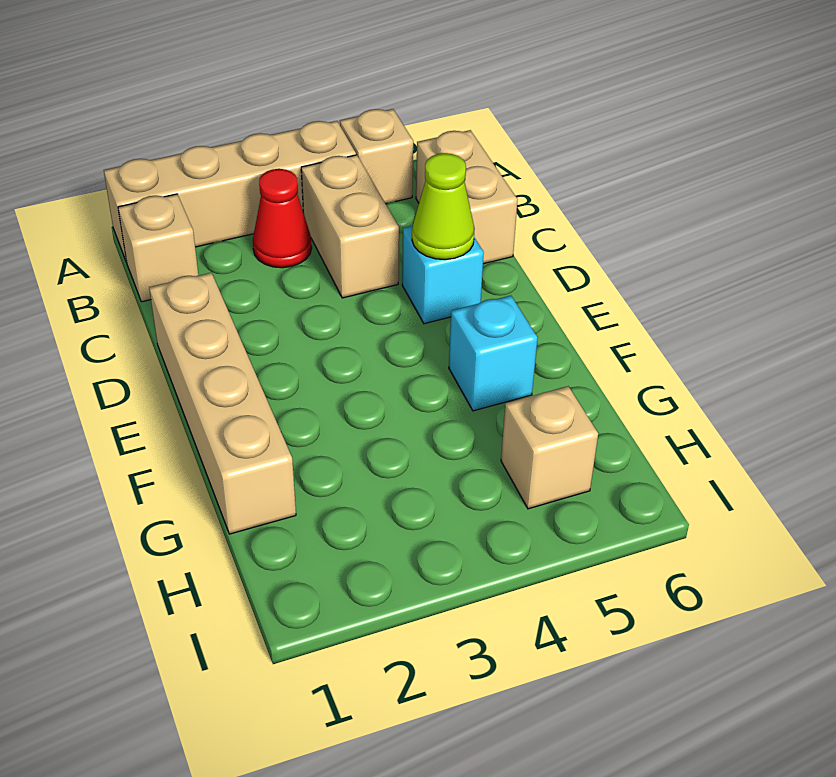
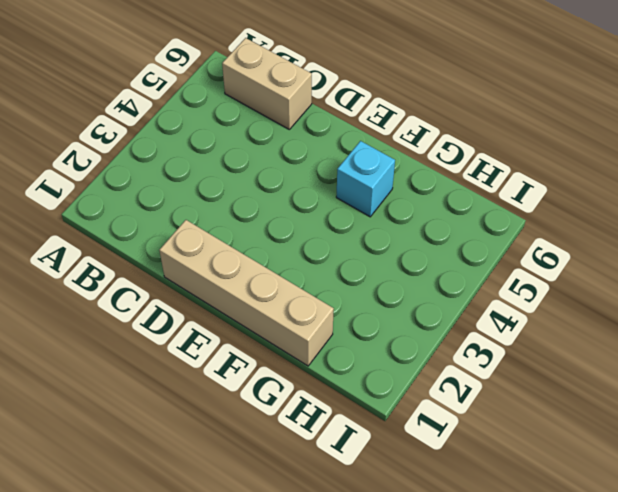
none -> tan 1x4 brick [104,121,356,262]
none -> tan 1x1 brick [340,109,413,204]

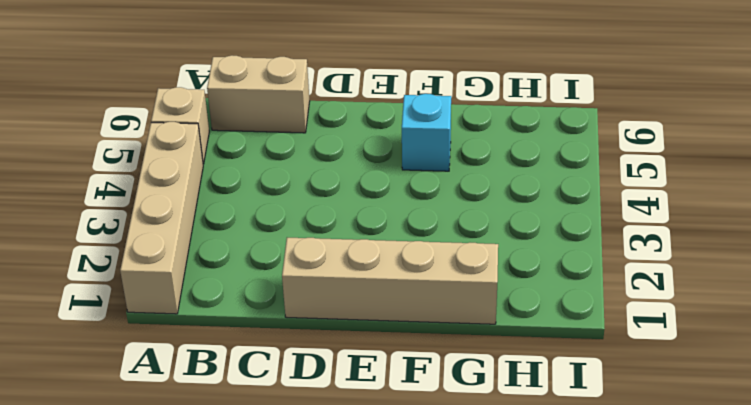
none -> tan 1x1 brick [118,194,198,302]
none -> red 1x1 cone [253,169,312,268]

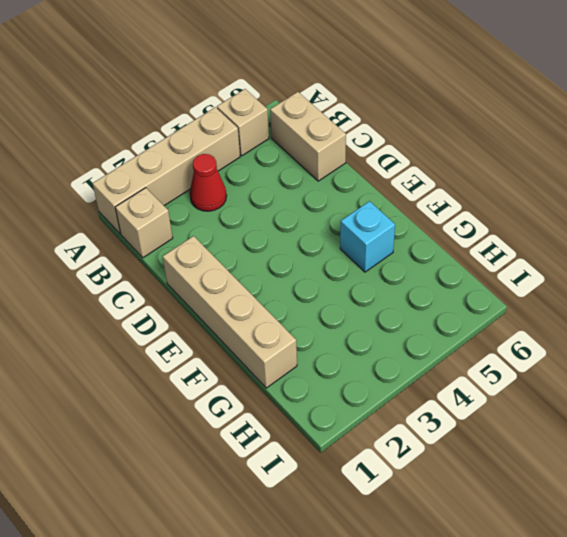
none -> tan 1x2 brick [301,155,399,298]
none -> cyan 1x1 brick [402,226,484,324]

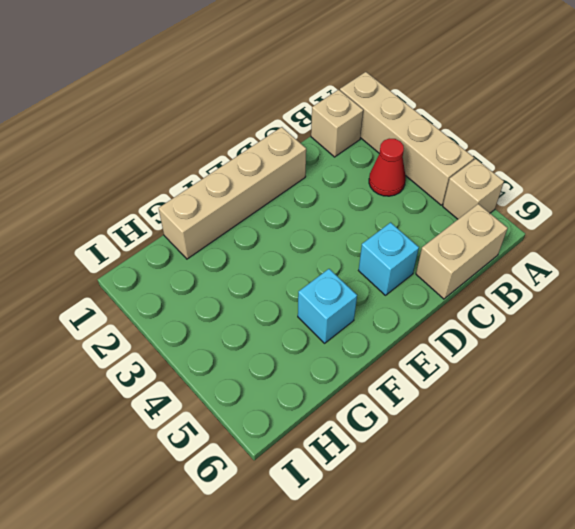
none -> tan 1x2 brick [301,155,399,298]
none -> tan 1x1 brick [501,386,598,509]

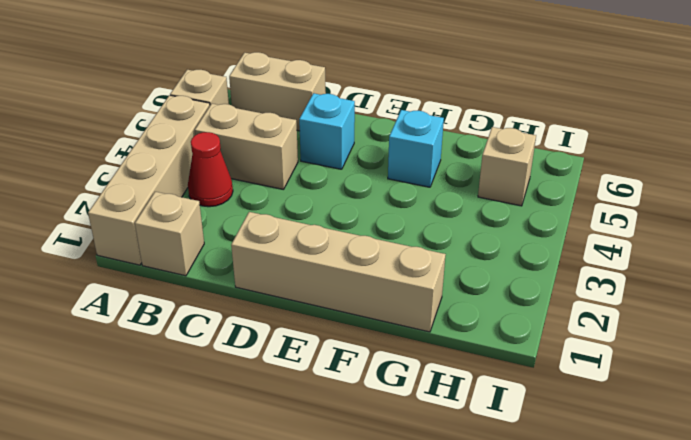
none -> lime 1x1 cone [412,153,475,260]

